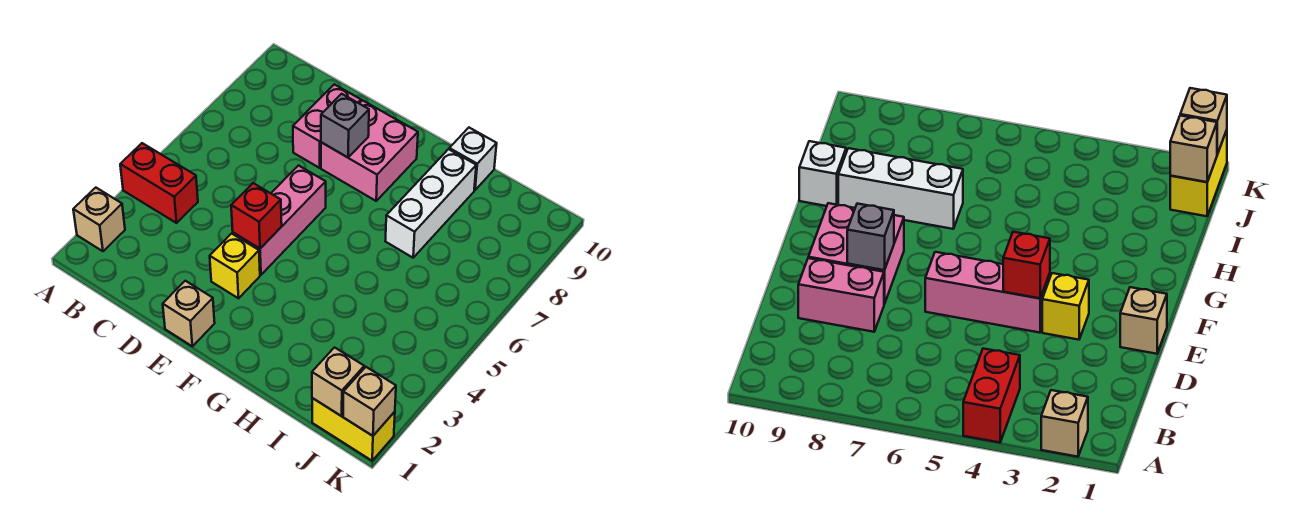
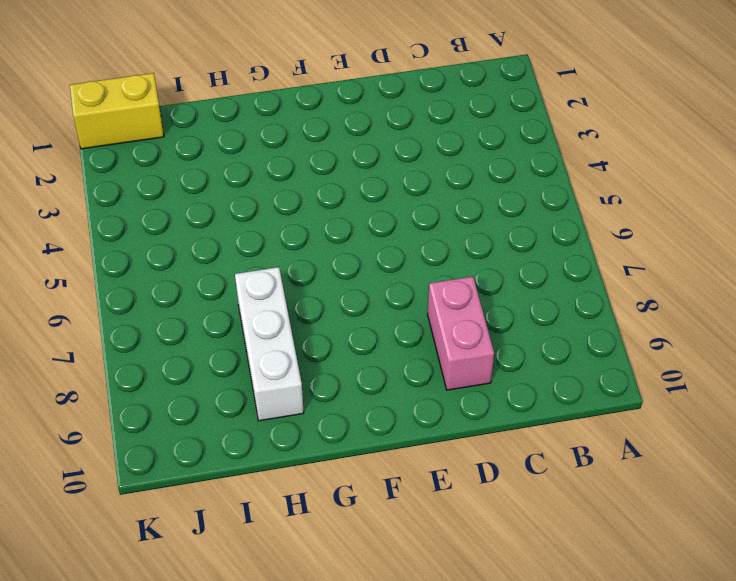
none -> tan 1x1 brick [73,188,125,251]
none -> red 1x2 brick [120,143,198,223]
none -> tan 1x1 brick [163,281,215,346]

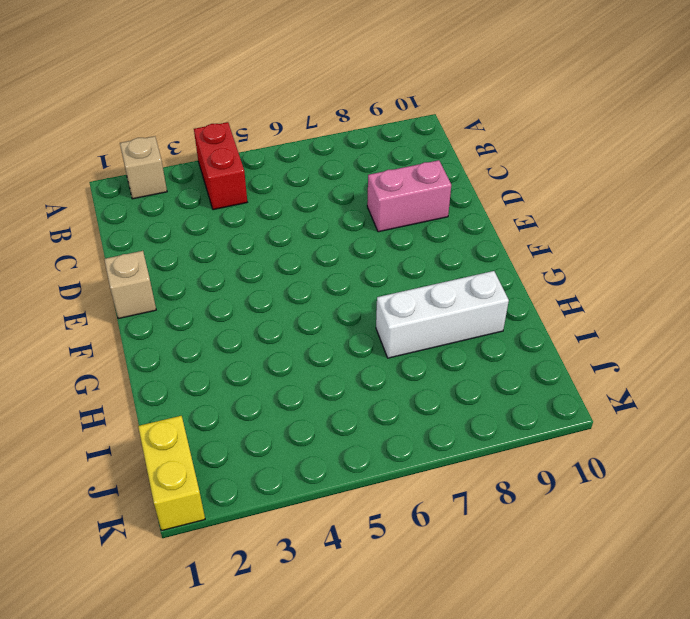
none -> yellow 1x1 brick [210,234,260,298]
none -> pink 1x3 brick [233,166,326,275]
none -> pink 2x2 brick [321,100,418,201]

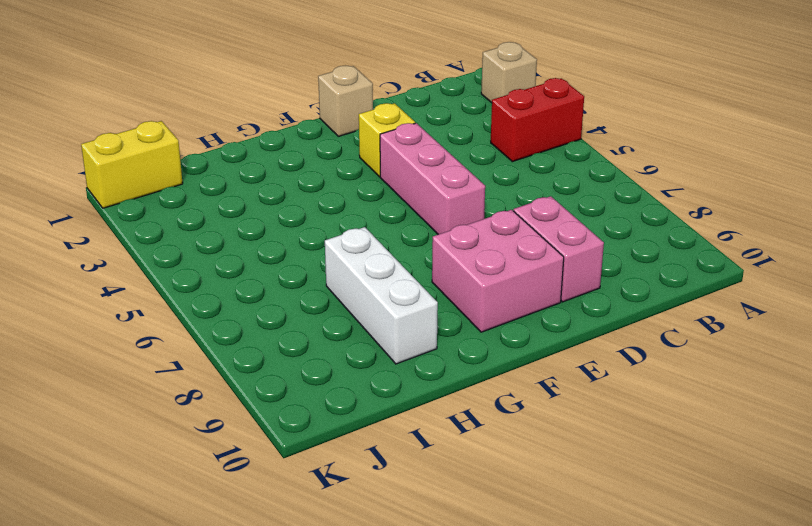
none -> white 1x1 brick [449,128,497,190]
none -> red 1x1 brick [231,183,282,248]
none -> grey 1x1 brick [321,94,369,157]

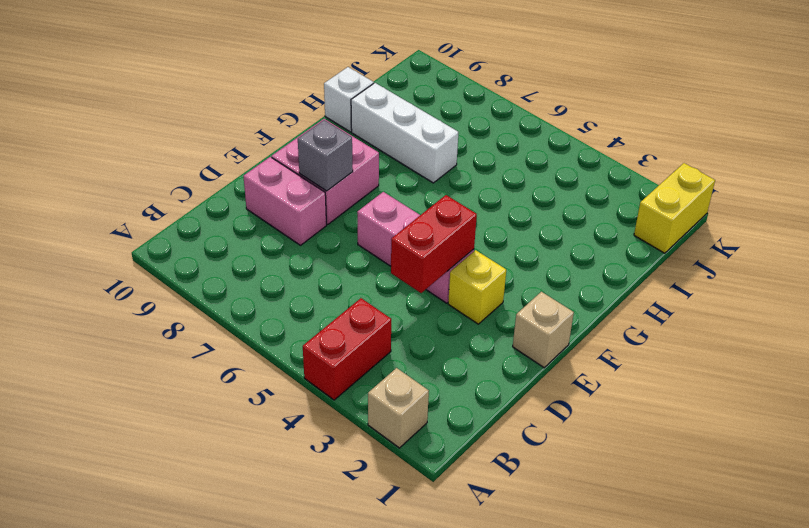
red 1x2 brick [391,195,477,293] -> red 1x1 brick [231,183,282,248]
none -> tan 1x1 brick [312,348,364,416]
none -> tan 1x1 brick [343,367,396,436]

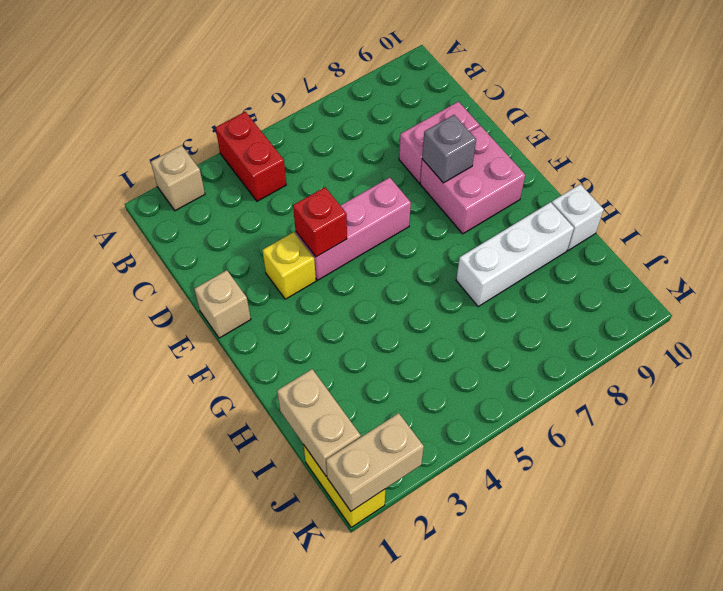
tan 1x2 brick [277,369,361,476] -> tan 1x1 brick [312,348,364,416]
tan 1x2 brick [326,413,424,511] -> tan 1x1 brick [343,367,396,436]

